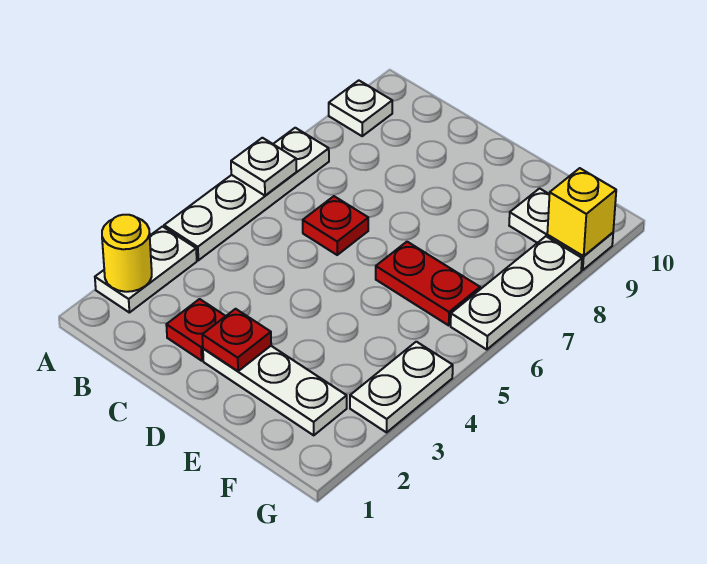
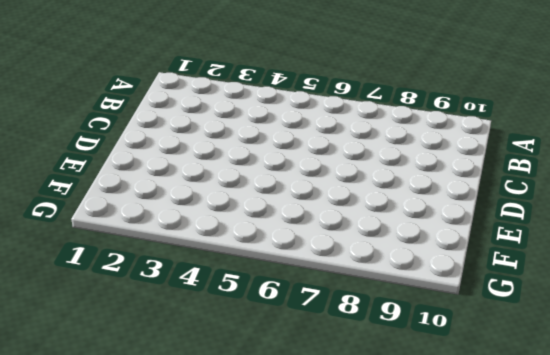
none -> white 1x2 plate [95,227,197,313]
none -> white 1x4 plate [164,128,329,260]
none -> white 1x1 plate [329,80,392,136]

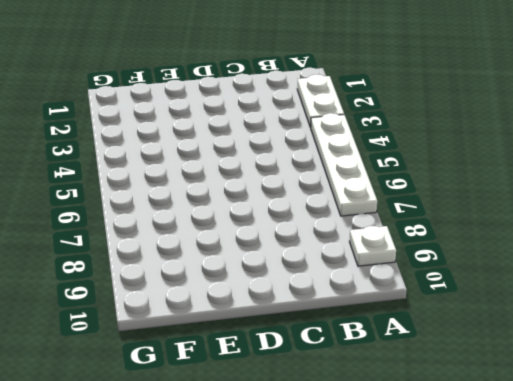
none -> red 1x1 plate [166,299,225,361]
none -> red 1x1 plate [303,196,368,255]
none -> white 1x3 plate [203,346,347,435]

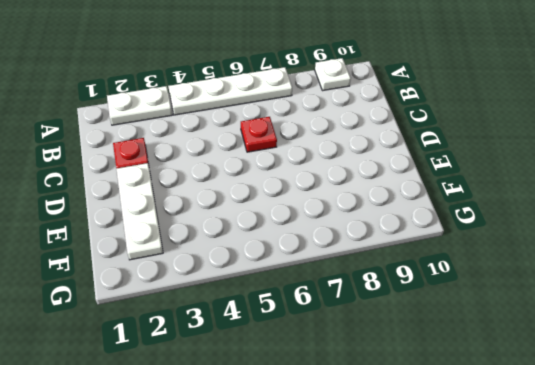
none -> red 1x2 plate [376,242,480,325]
none -> white 1x2 plate [509,189,613,270]
none -> white 1x2 plate [350,342,453,432]

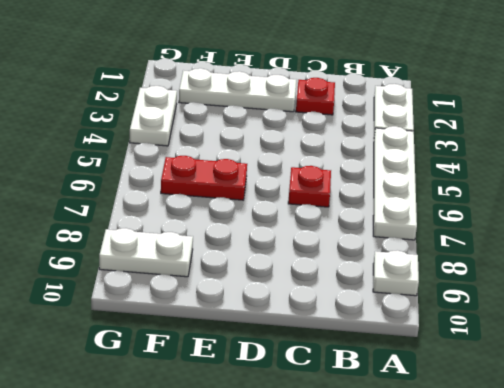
none -> white 1x3 plate [451,236,582,350]
none -> yellow 1x1 round brick [102,215,152,292]
none -> white 1x1 plate [231,138,296,196]

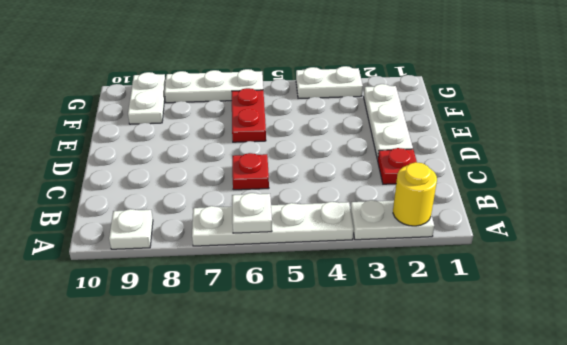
none -> red 1x1 plate [202,309,271,371]
none -> yellow 1x1 brick [547,168,616,256]

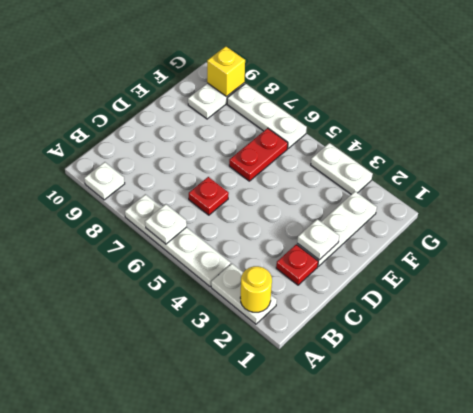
white 1x1 plate [297,219,339,260] -> red 1x1 plate [202,309,271,371]

